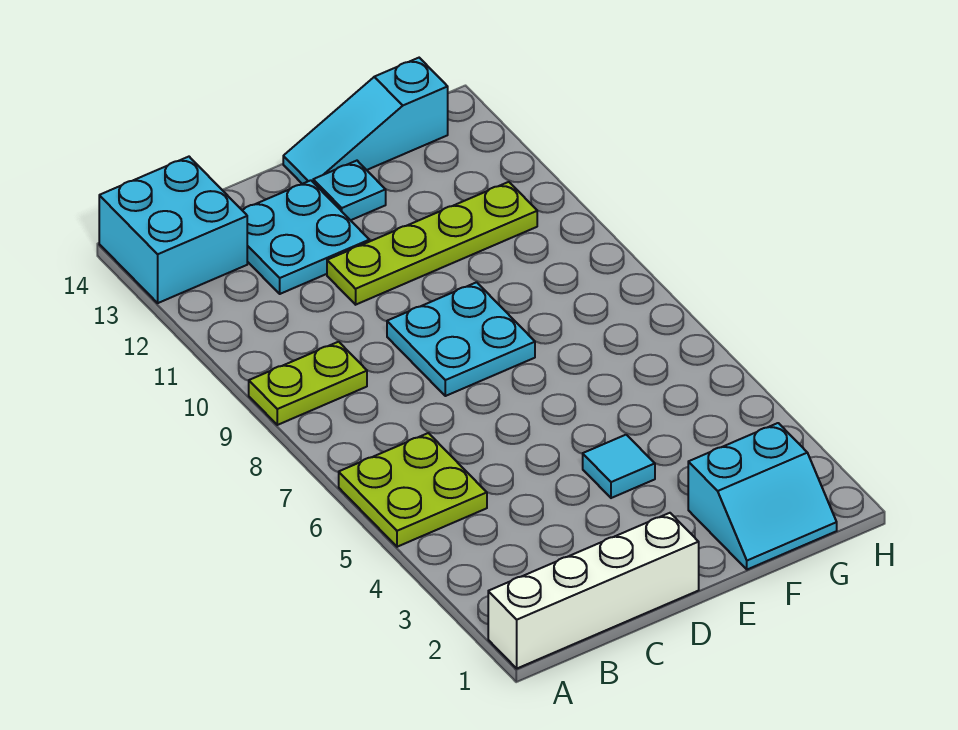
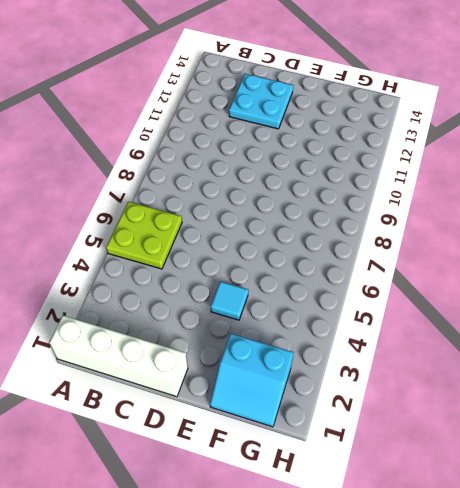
none -> lime 1x2 plate [249,342,367,425]
none -> cyan 2x2 brick [99,157,247,303]

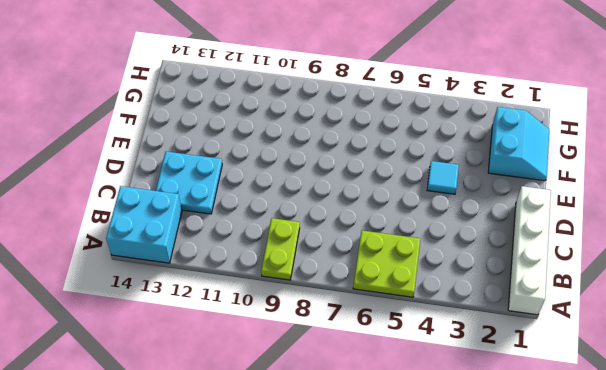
none -> cyan 2x2 plate [387,282,535,396]
none -> lime 1x4 plate [327,182,537,305]

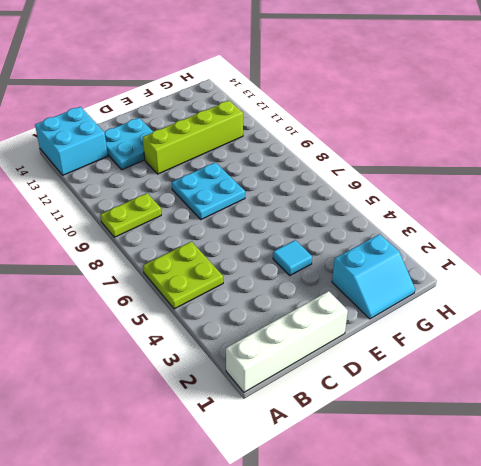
lime 1x4 brick [143,101,243,174] -> lime 1x4 plate [327,182,537,305]
none -> cyan 1x1 plate [313,161,386,220]
none -> cyan 1x3 slope [283,58,448,184]

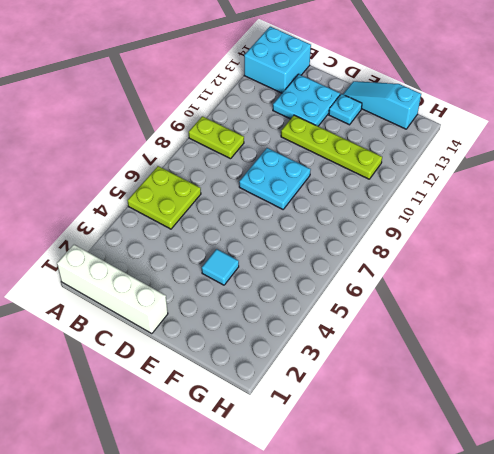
none -> cyan 2x2 slope [688,423,837,570]

